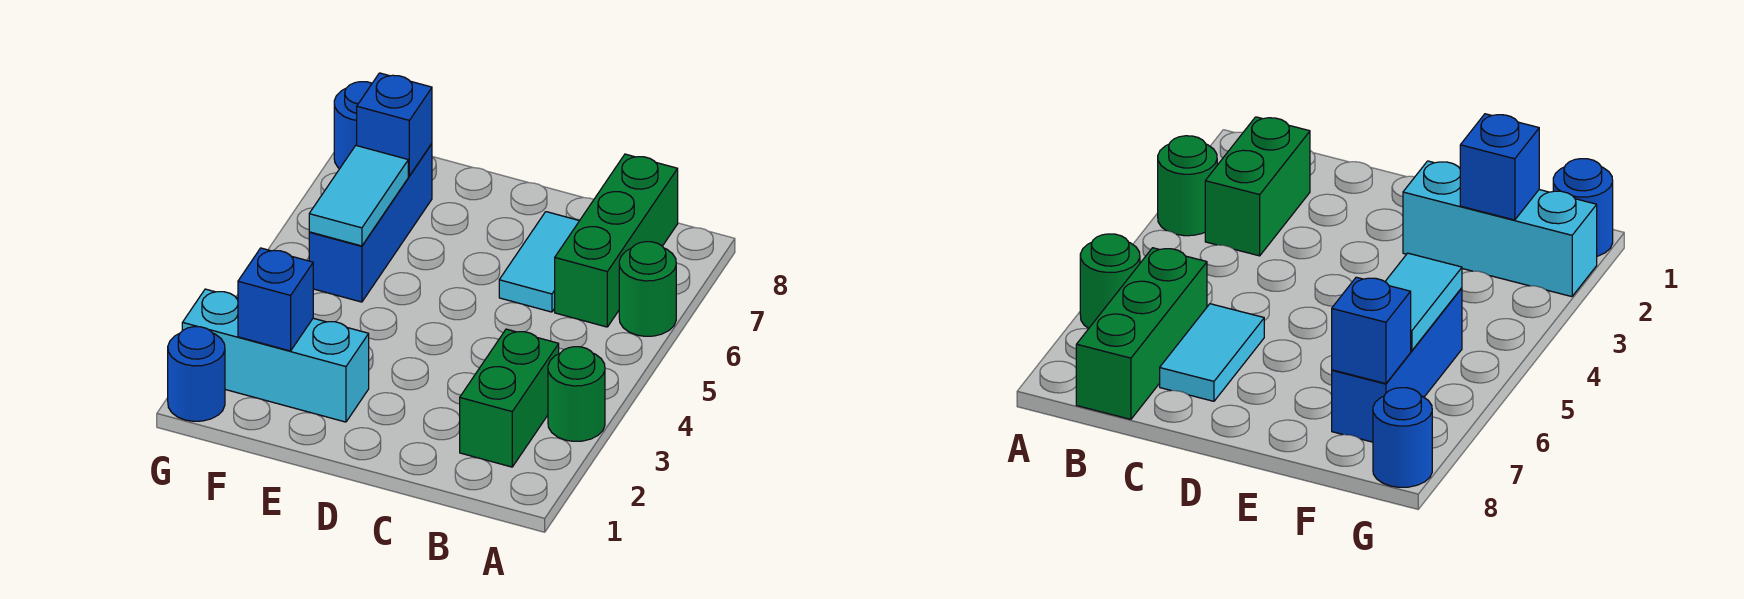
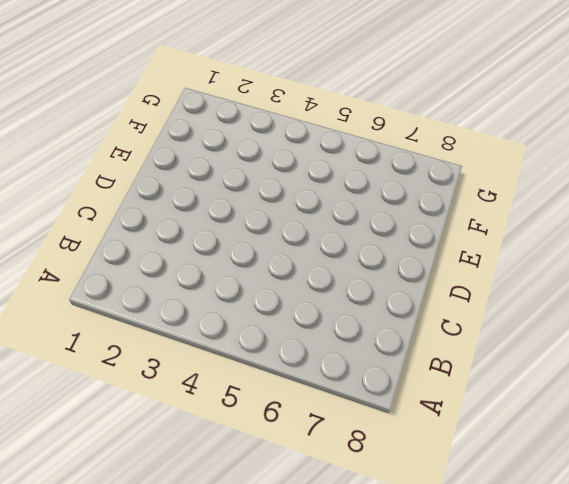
none -> green 1x1 round brick [548,347,605,441]
none -> green 1x1 round brick [619,242,676,336]
none -> green 1x2 brick [460,329,559,467]

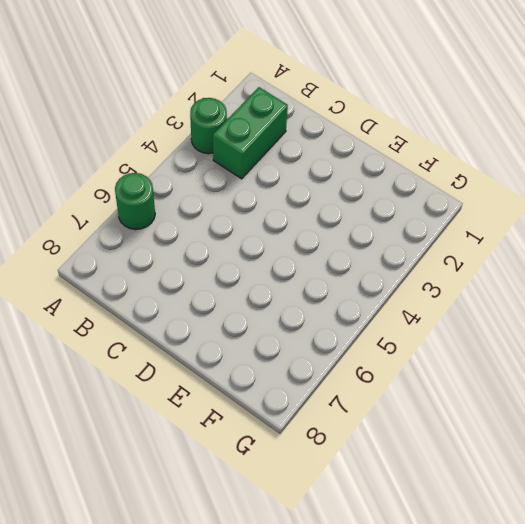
none -> green 1x3 brick [555,154,678,327]
none -> cyan 1x2 tile [499,212,579,312]
none -> cyan 1x3 brick [182,289,369,422]

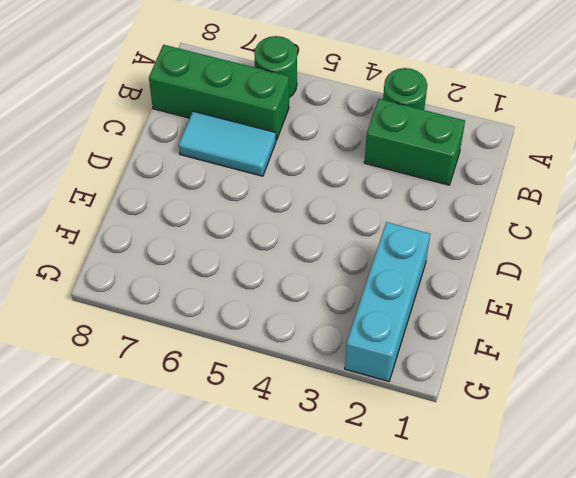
none -> blue 1x3 brick [309,144,432,302]
none -> blue 1x1 round brick [168,327,225,421]
none -> blue 1x1 round brick [334,82,372,169]

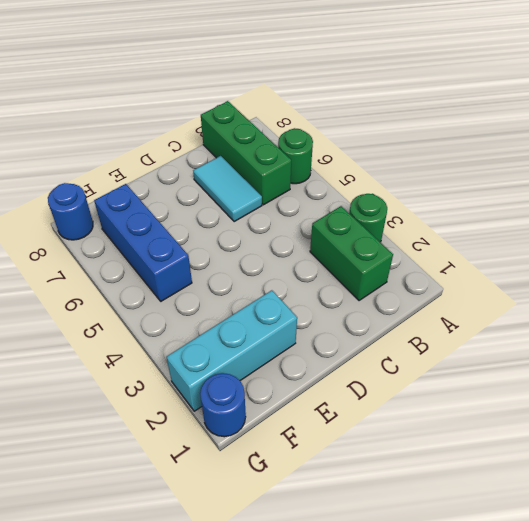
none -> blue 1x1 brick [238,248,313,351]
none -> cyan 1x2 tile [309,145,408,246]
none -> blue 1x1 brick [357,73,432,176]

